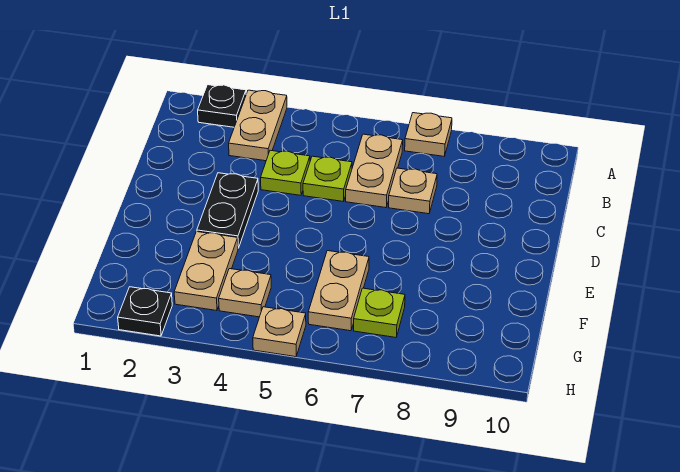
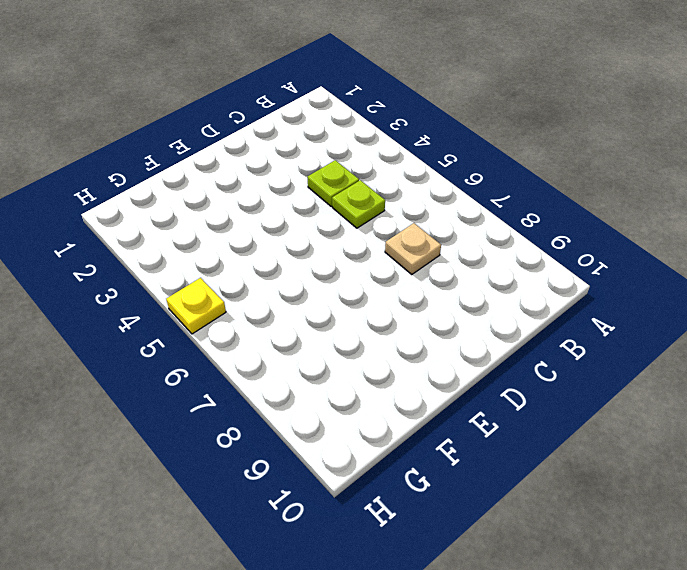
yellow 1x1 plate [166,278,226,334] -> tan 1x1 plate [253,307,306,357]
none -> black 1x1 plate [198,85,246,127]
none -> tan 1x2 plate [229,90,287,161]
none -> tan 1x1 plate [405,113,452,156]

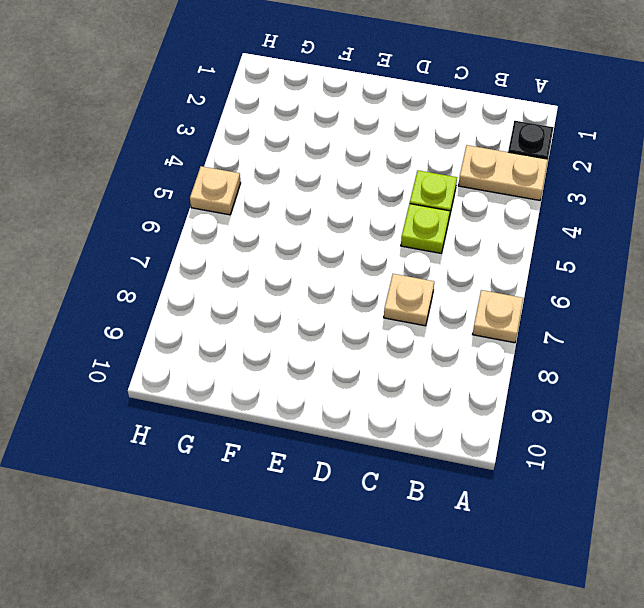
none -> tan 1x2 plate [346,134,403,208]
none -> black 1x2 plate [197,173,258,248]
none -> tan 1x2 plate [174,232,238,311]

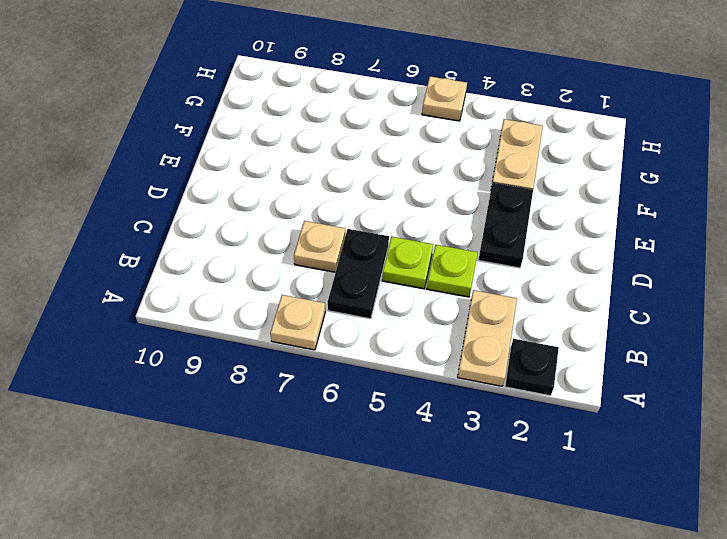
black 1x2 plate [328,229,389,319] -> tan 1x2 plate [346,134,403,208]
none -> tan 1x2 plate [308,251,369,331]
none -> tan 1x1 plate [219,269,271,317]
none -> lime 1x1 plate [354,288,405,337]

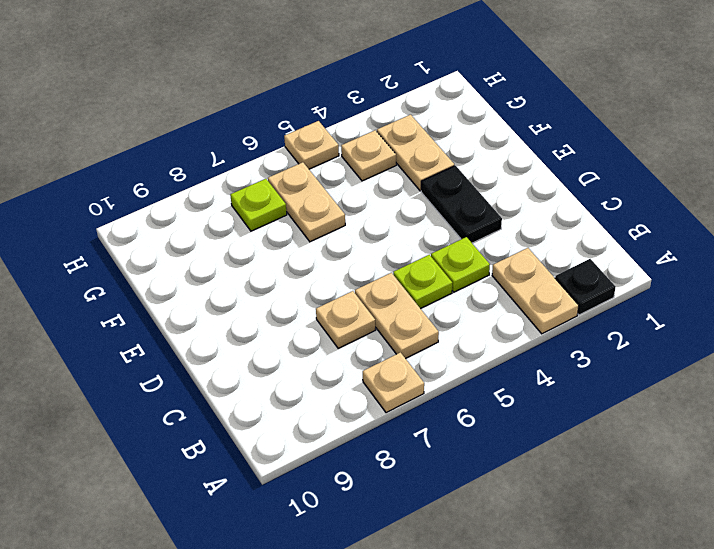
none -> black 1x1 plate [118,287,172,336]

